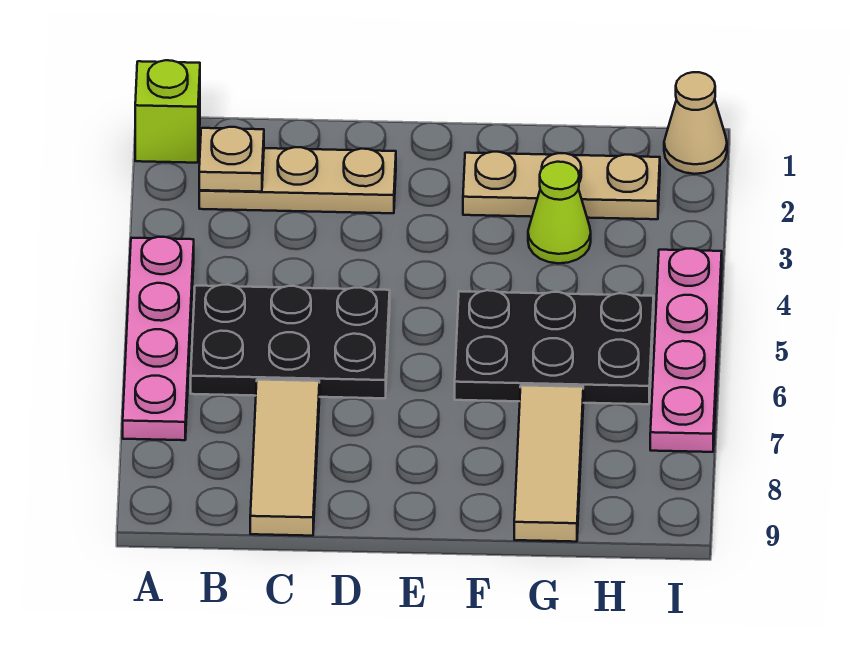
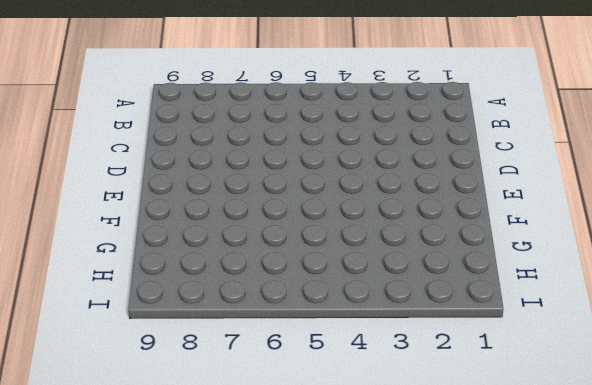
none -> lime 1x1 brick [135,60,200,163]
none -> pink 1x4 plate [123,237,194,440]
none -> tan 1x3 plate [199,147,396,213]

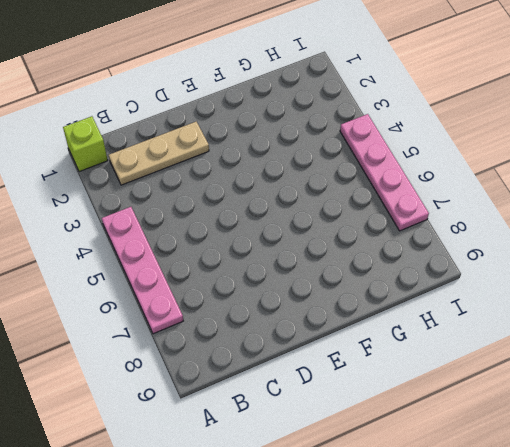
none -> black 2x3 plate [191,285,390,398]
none -> tan 1x3 tile [250,380,319,536]
none -> tan 1x3 plate [463,152,660,219]

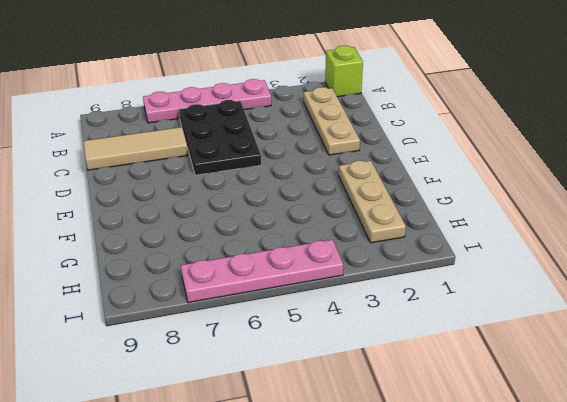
none -> black 2x3 plate [455,290,654,404]
none -> lime 1x1 cone [528,162,591,263]
none -> tan 1x3 tile [514,385,583,542]

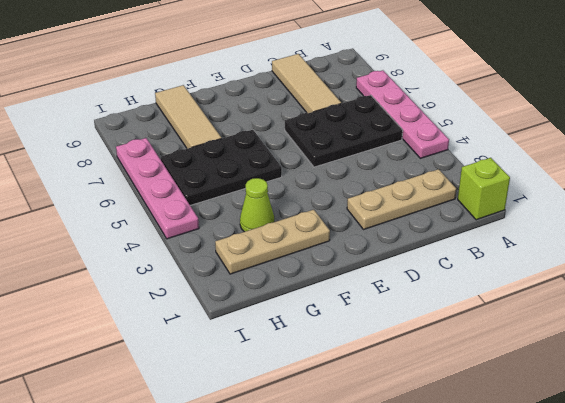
none -> tan 1x1 cone [664,72,727,174]
none -> tan 1x1 plate [199,127,264,192]

